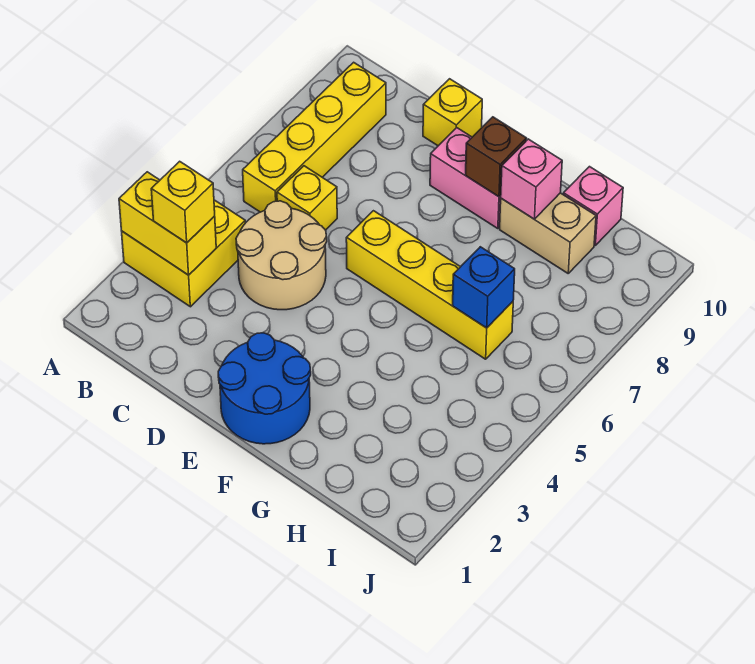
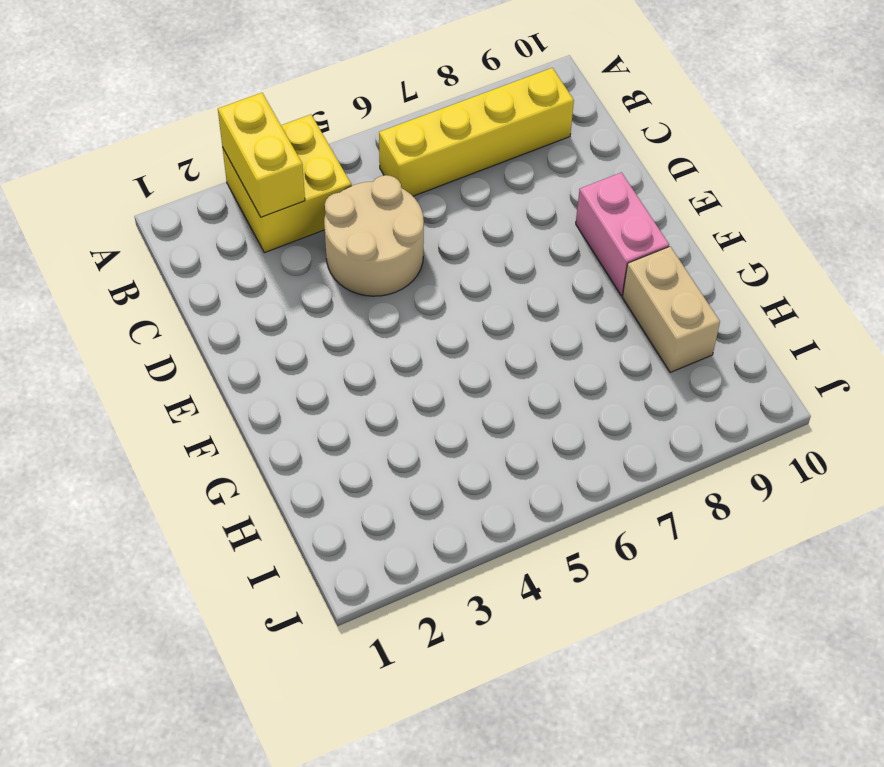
none -> yellow 1x1 brick [277,166,337,230]
none -> yellow 1x1 brick [423,79,482,146]
none -> blue 2x2 round brick [218,333,311,444]

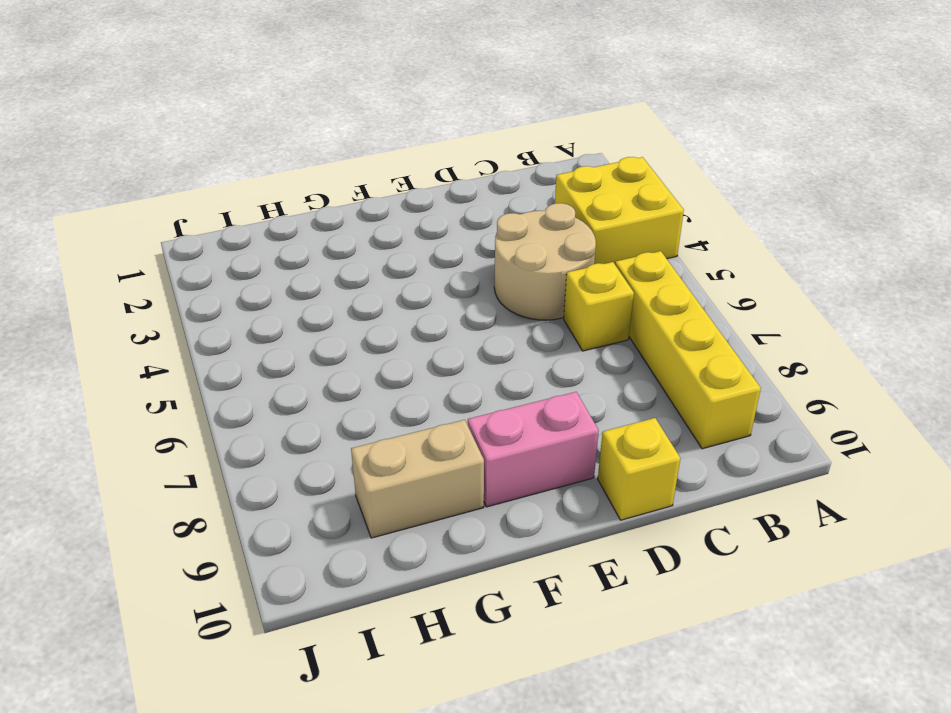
none -> blue 2x2 round brick [218,333,311,444]
none -> yellow 1x4 brick [346,211,513,359]
none -> pink 1x1 brick [563,167,623,245]

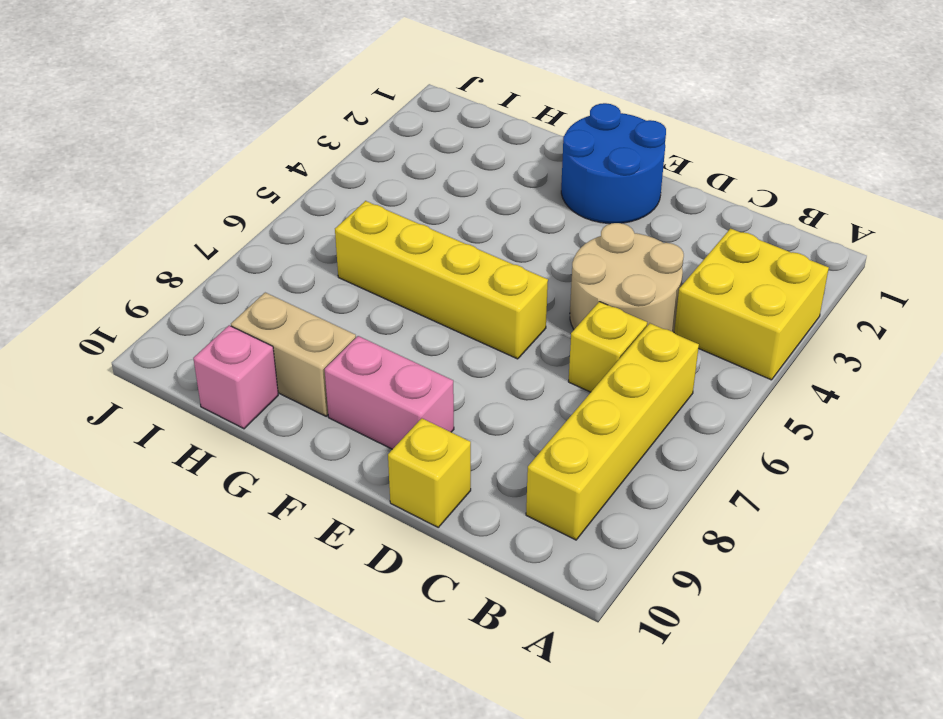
none -> yellow 1x2 brick [119,172,216,275]
none -> brown 1x1 brick [466,117,527,197]
none -> pink 1x1 brick [500,139,562,219]

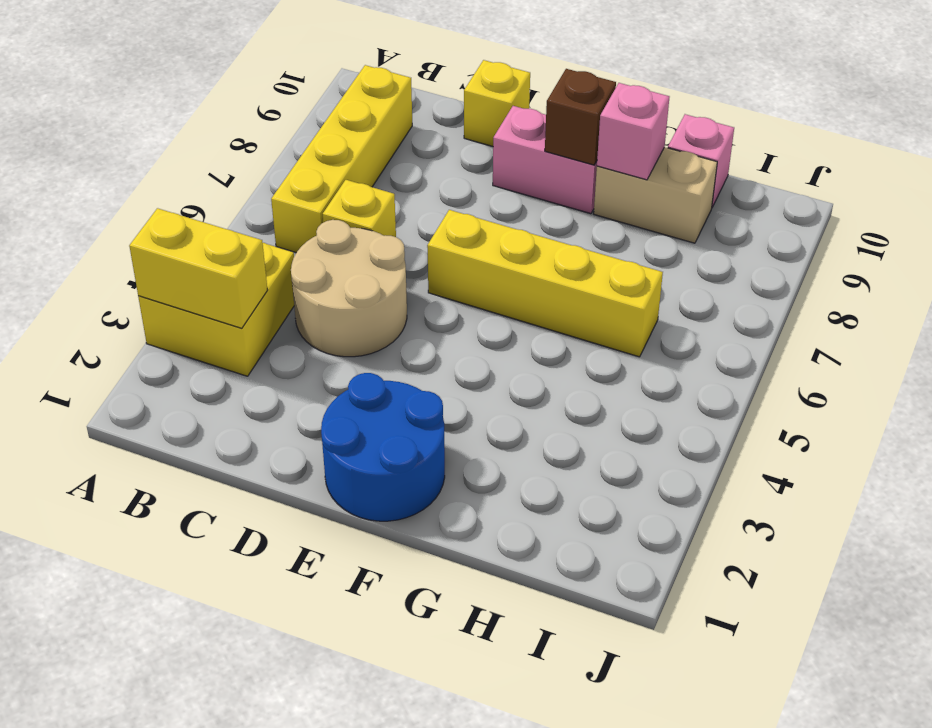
none -> blue 1x1 brick [453,247,515,328]
none -> yellow 1x1 brick [151,161,215,243]

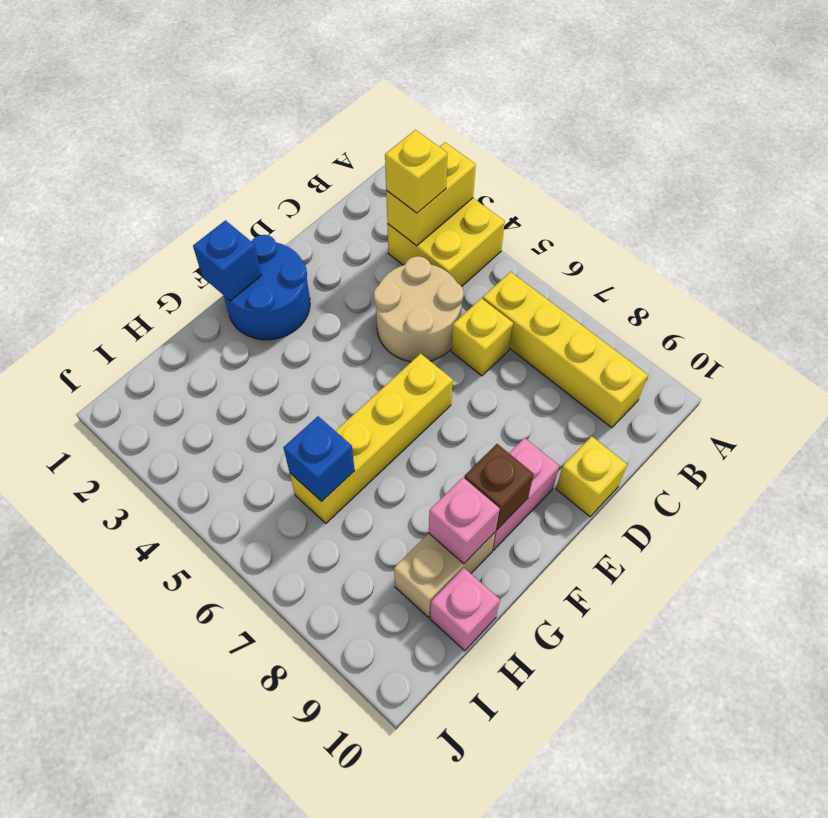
blue 1x1 brick [193,220,261,301] -> none

